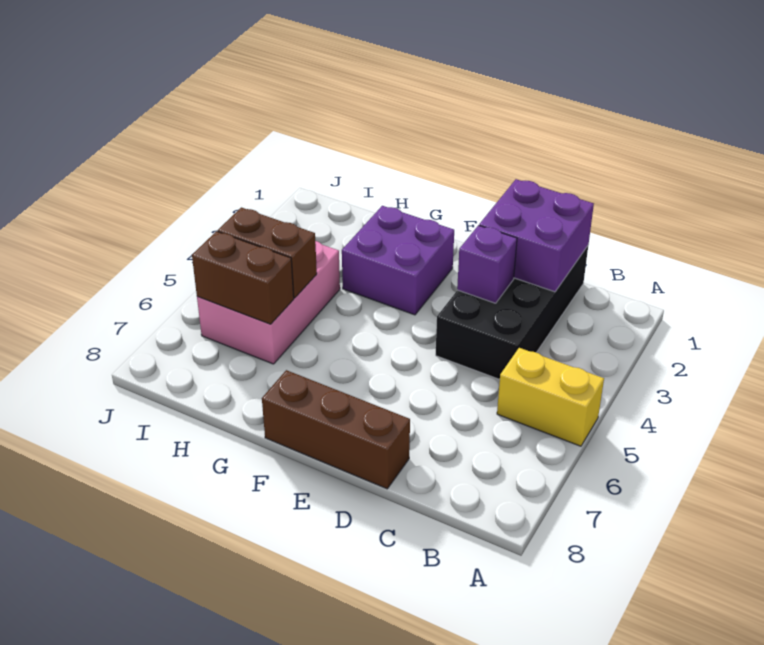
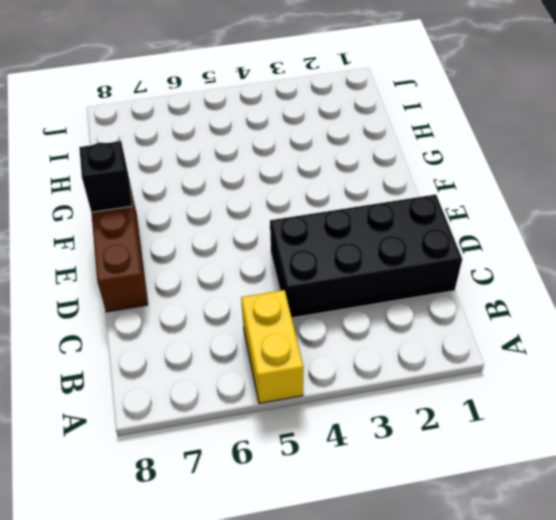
black 1x1 brick [79,141,132,212] -> none
none -> purple 2x2 brick [342,206,454,315]
none -> pink 2x3 brick [197,241,340,364]

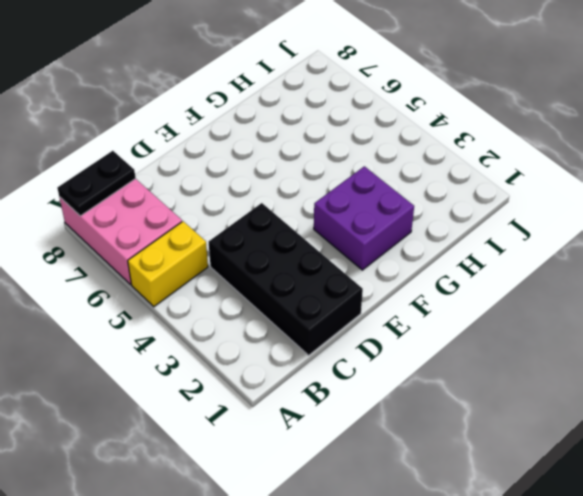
pink 2x3 brick [59,179,182,284] -> pink 2x3 brick moved to [197,241,340,364]
black 1x2 plate [57,151,136,216] -> none
none -> brown 1x3 brick [262,370,410,489]
none -> purple 2x2 brick [479,179,594,292]

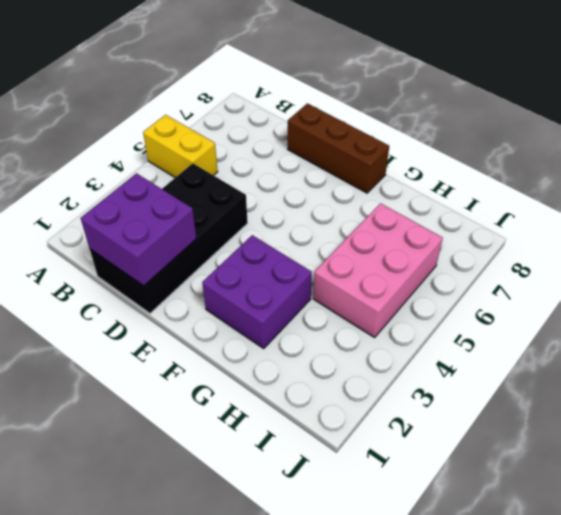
none -> purple 1x1 brick [457,225,517,303]
none -> brown 1x2 brick [218,207,317,298]

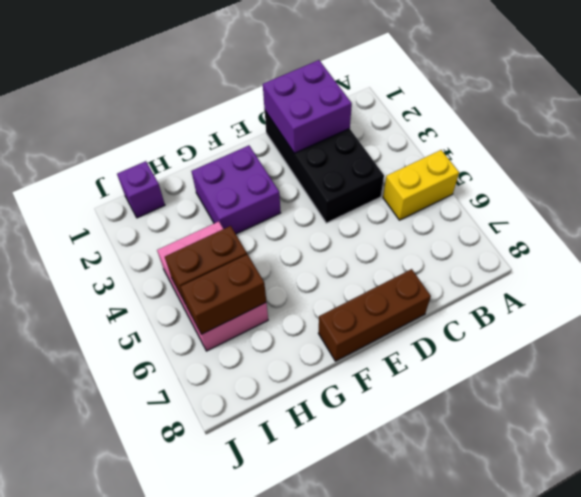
purple 1x1 brick [117,161,165,218] -> purple 1x1 brick moved to [457,225,517,303]

